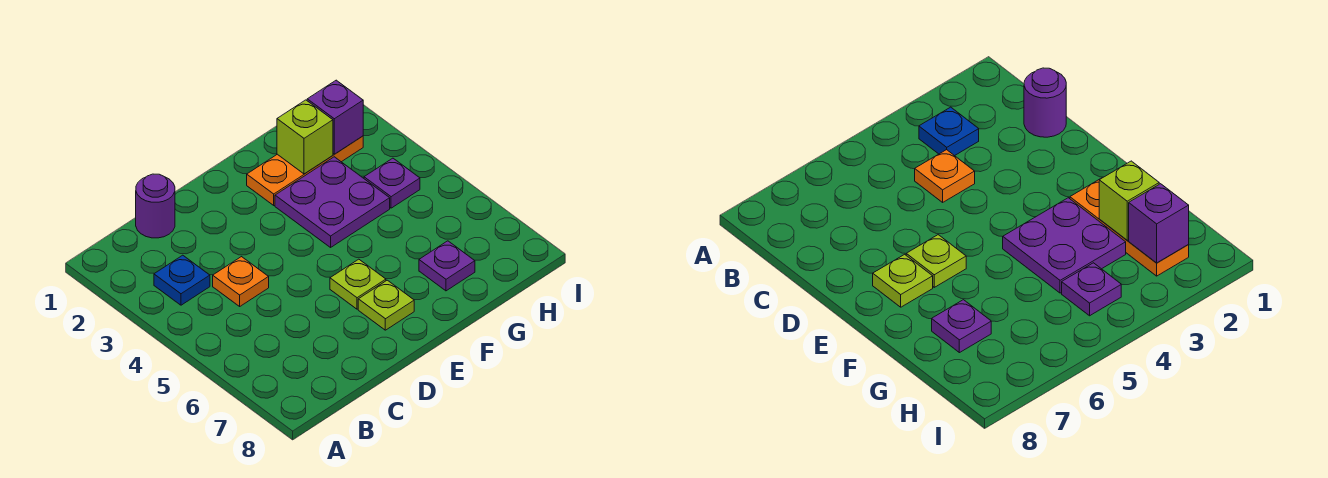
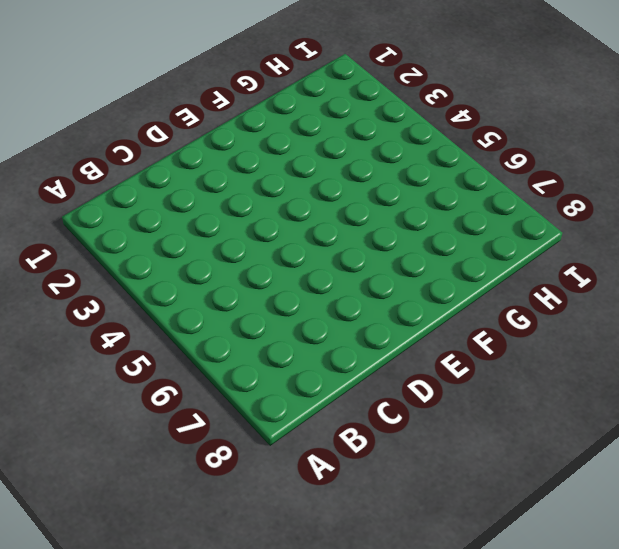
none -> blue 1x1 plate [154,255,210,305]
none -> purple 1x1 round brick [136,174,175,238]

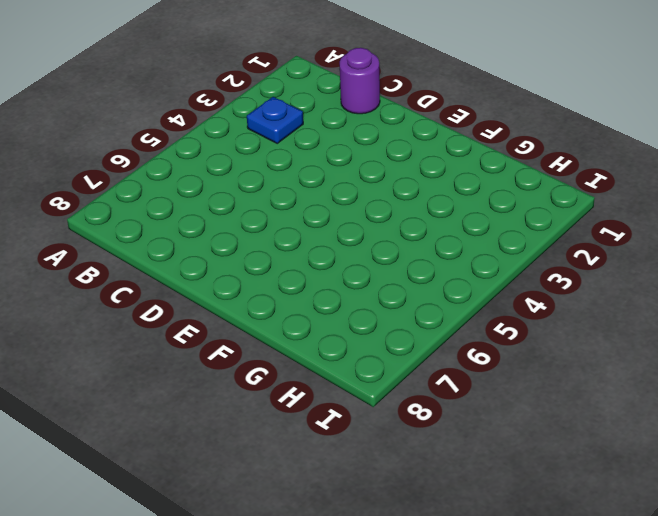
none -> orange 1x1 plate [213,257,269,306]
none -> lime 1x1 plate [330,259,386,309]

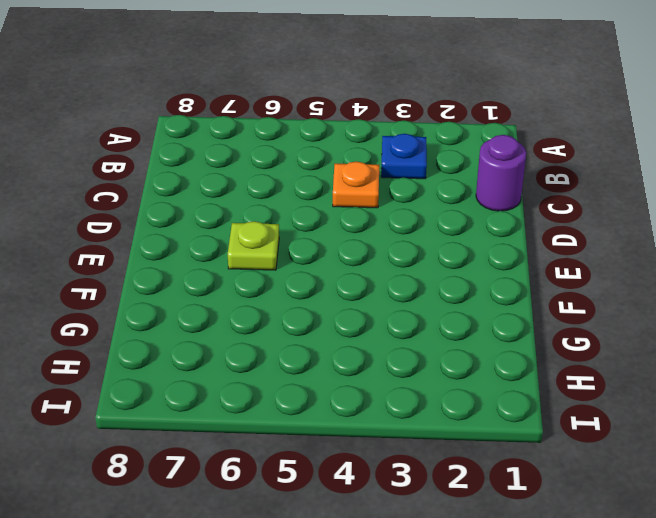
none -> lime 1x1 plate [358,280,414,330]
none -> orange 1x3 plate [247,136,363,205]

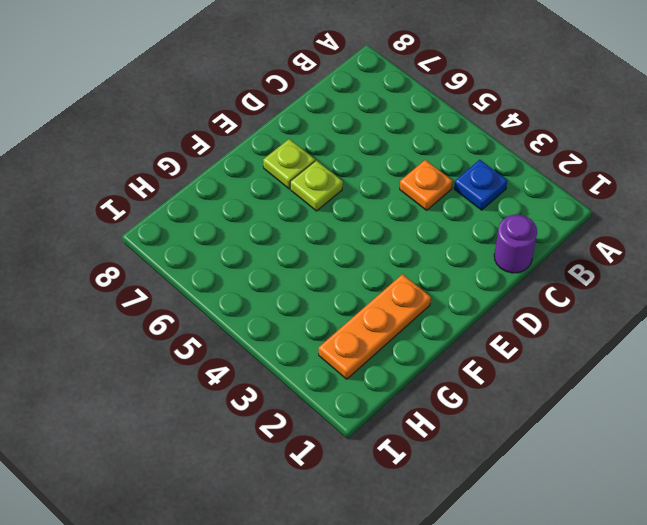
none -> purple 2x2 plate [275,157,390,247]
none -> purple 1x1 plate [419,241,475,291]

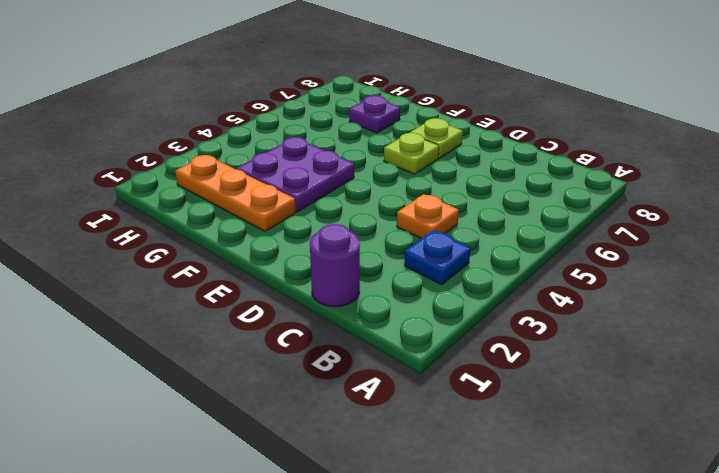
none -> purple 1x1 plate [364,158,420,208]
none -> lime 1x1 brick [277,100,333,174]

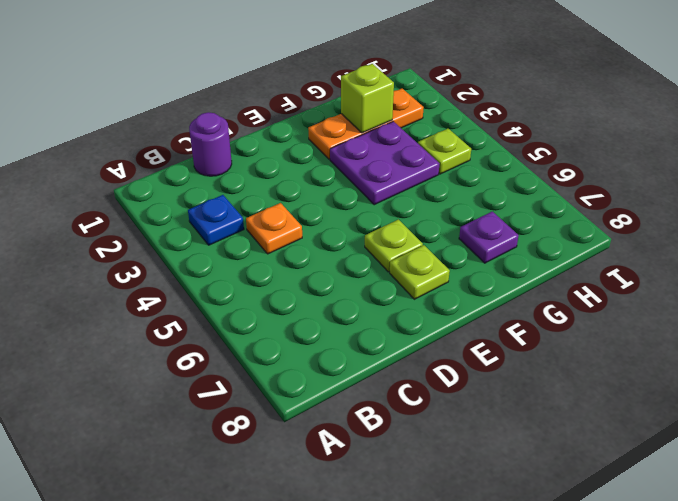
lime 1x1 plate [418,129,471,174] -> purple 1x1 plate [364,158,420,208]
none -> purple 1x1 brick [307,80,363,154]

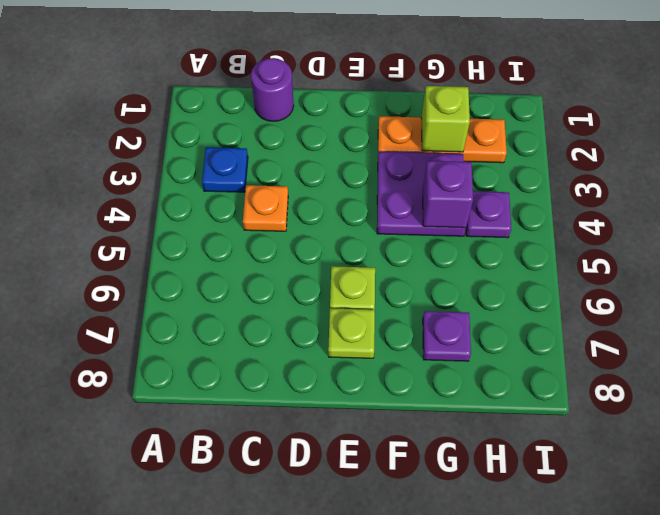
purple 1x1 brick [423,161,473,228] -> purple 1x1 brick moved to [307,80,363,154]

